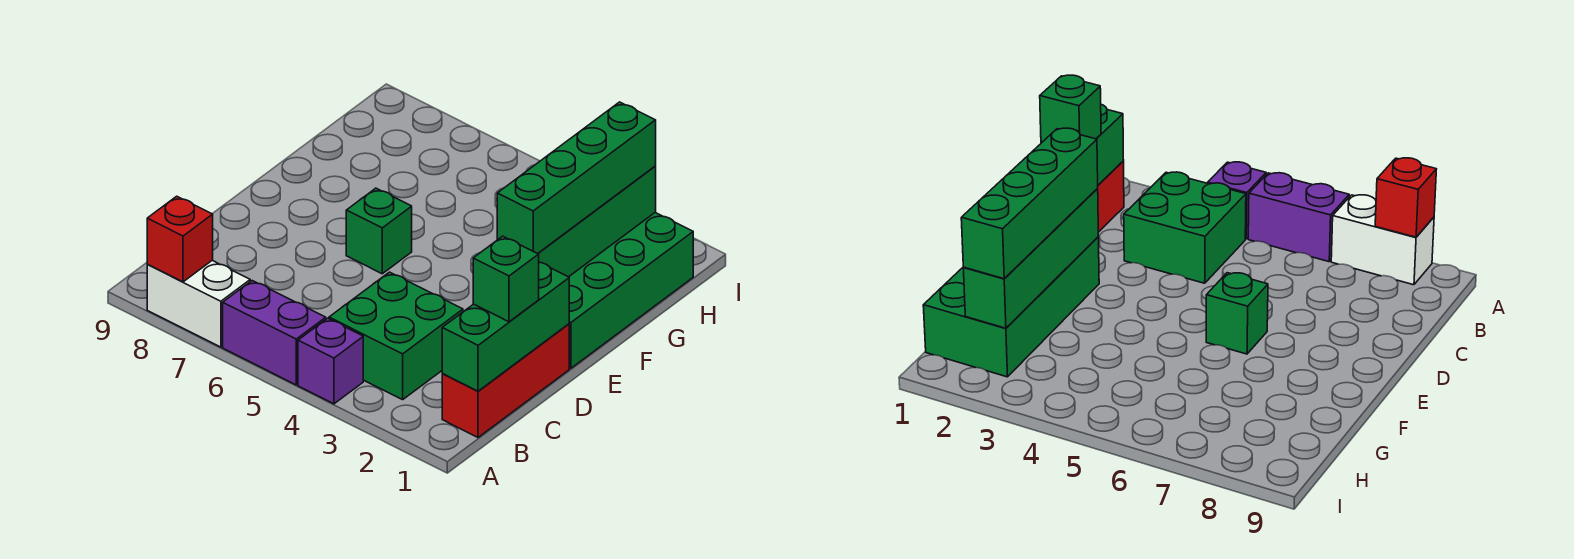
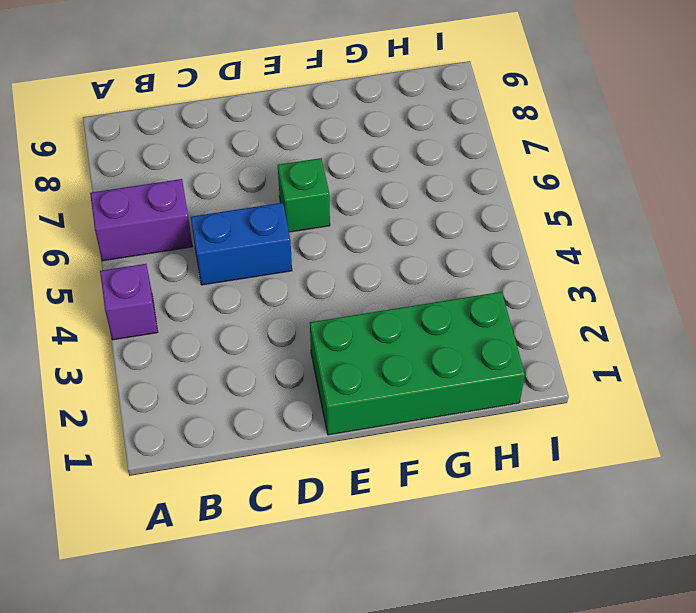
purple 1x2 brick [90,179,193,261] -> purple 1x2 brick turned to [223,281,326,385]
blue 1x2 brick [191,203,292,285] -> none
none -> white 1x2 brick [147,260,250,347]
none -> red 1x3 brick [442,324,569,437]
none -> green 2x2 brick [329,272,463,400]

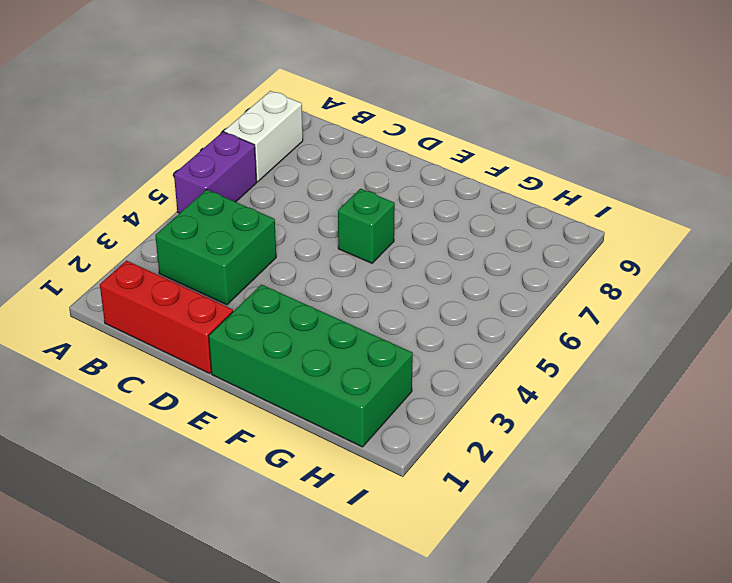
none -> purple 1x1 brick [298,318,363,404]
none -> red 1x1 brick [147,196,213,282]
none -> green 1x3 brick [442,263,569,391]

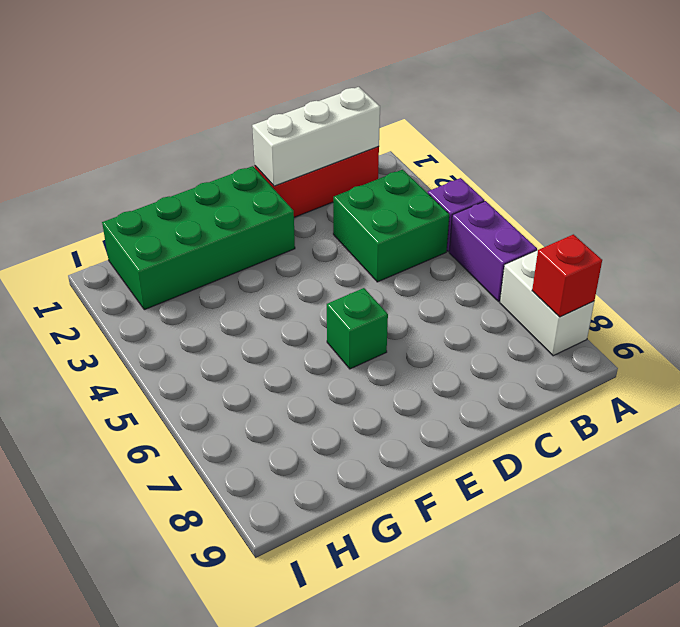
white 1x3 brick [252,87,380,186] -> green 1x3 brick [442,263,569,391]
none -> green 1x4 brick [538,166,656,277]
none -> green 1x1 brick [473,236,539,322]
none -> green 1x4 brick [497,102,656,254]

